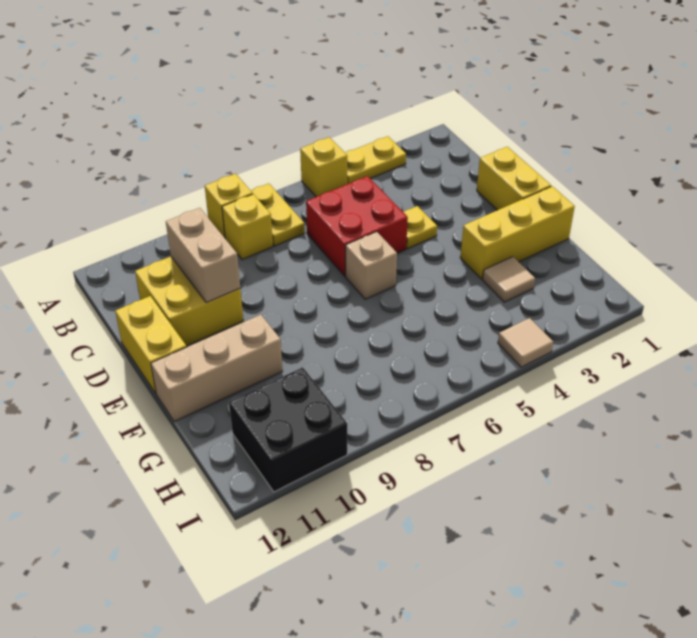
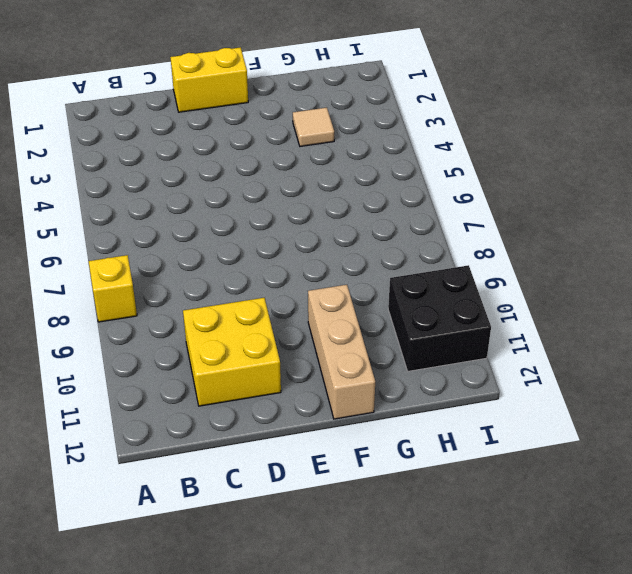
none -> yellow 1x2 plate [346,136,406,184]
none -> yellow 1x1 brick [300,137,347,197]
none -> yellow 1x2 plate [251,184,305,246]

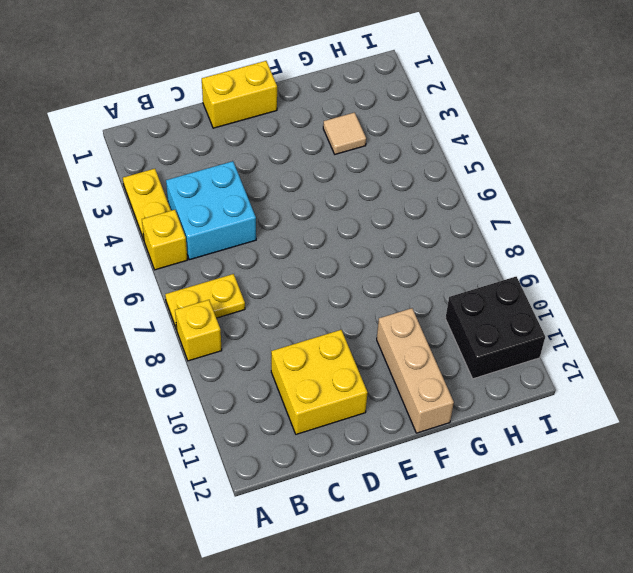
cyan 2x2 brick [166,161,256,260] -> red 2x2 brick [306,176,408,276]
none -> yellow 1x1 brick [222,194,273,260]
none -> yellow 1x1 plate [404,206,437,249]
none -> yellow 1x2 brick [115,296,186,393]

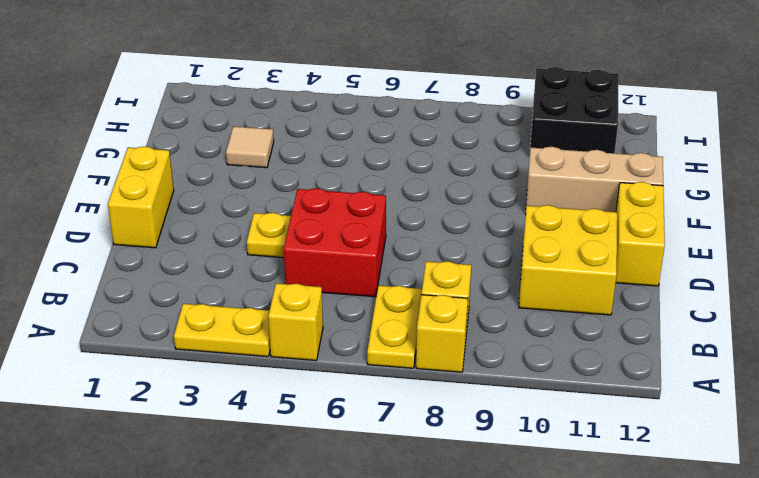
none -> tan 1x1 brick [346,232,397,299]
none -> yellow 1x3 brick [460,186,575,279]
none -> tan 1x1 tile [498,318,553,367]

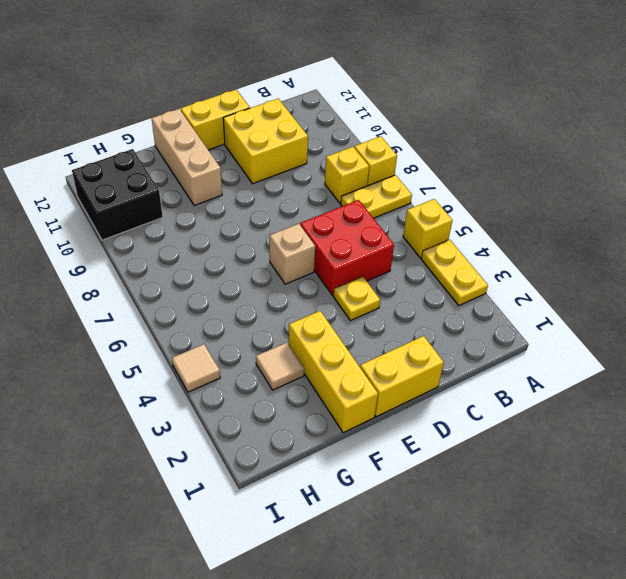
none -> tan 1x2 brick [166,208,240,303]

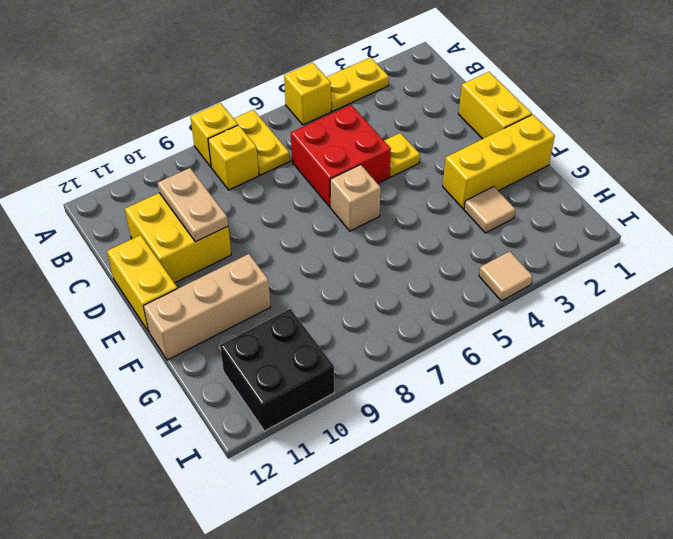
tan 1x2 plate [158,168,228,242] -> tan 1x2 brick [166,208,240,303]

